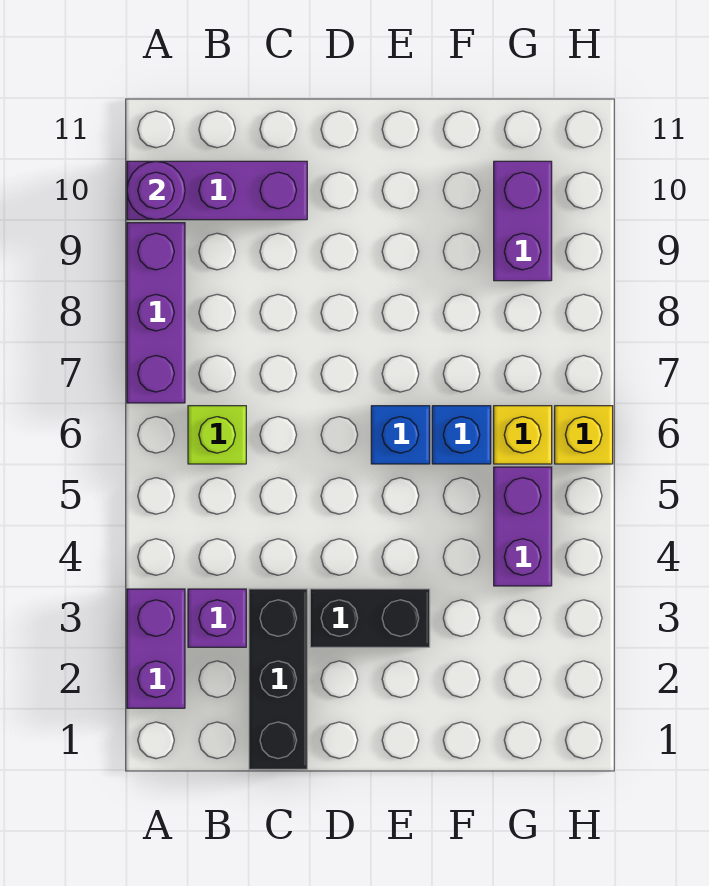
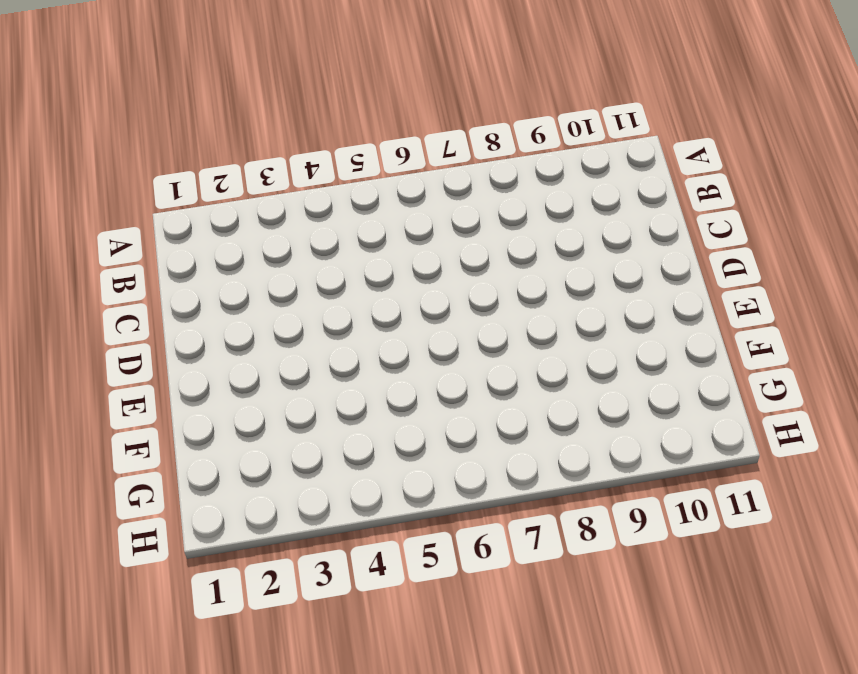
none -> purple 1x2 brick [127,589,185,708]
none -> purple 1x3 brick [127,223,185,403]
none -> purple 1x3 brick [127,161,307,220]

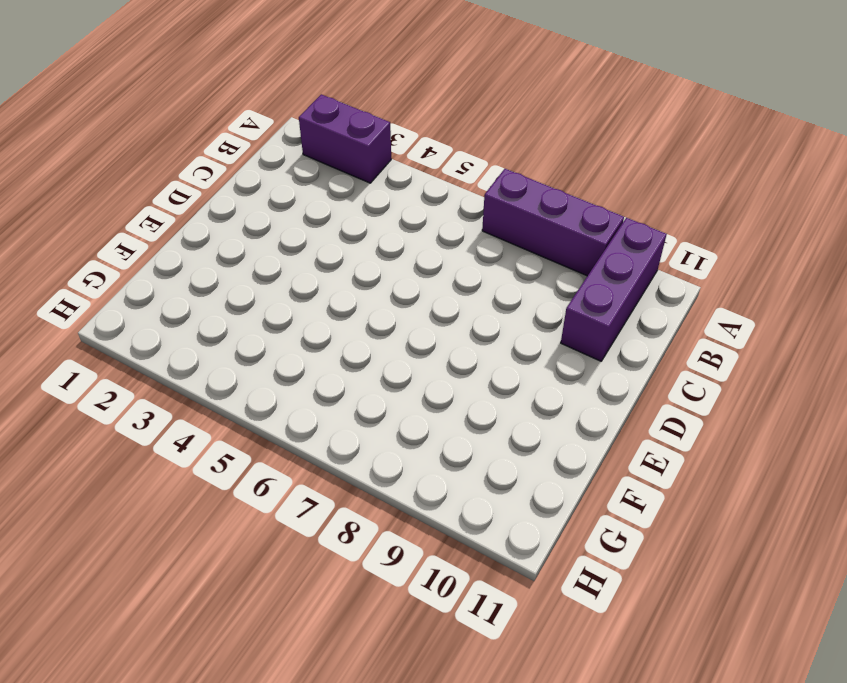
none -> purple 1x1 brick [188,589,246,647]
none -> lime 1x1 brick [188,406,246,464]
none -> black 1x3 brick [249,589,307,769]

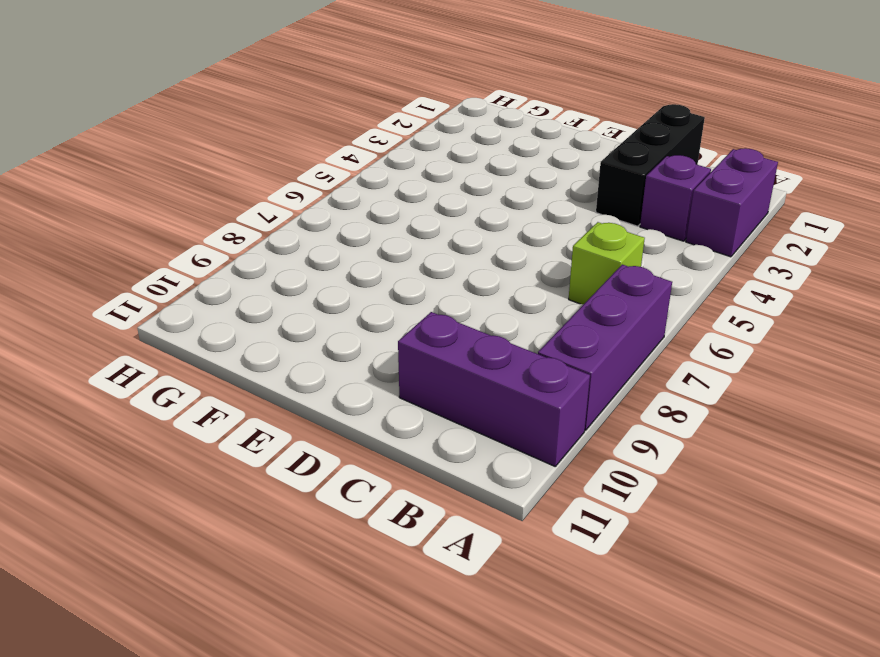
none -> black 1x2 brick [310,589,430,647]
none -> blue 1x1 brick [371,406,430,464]
none -> blue 1x1 brick [432,406,491,464]

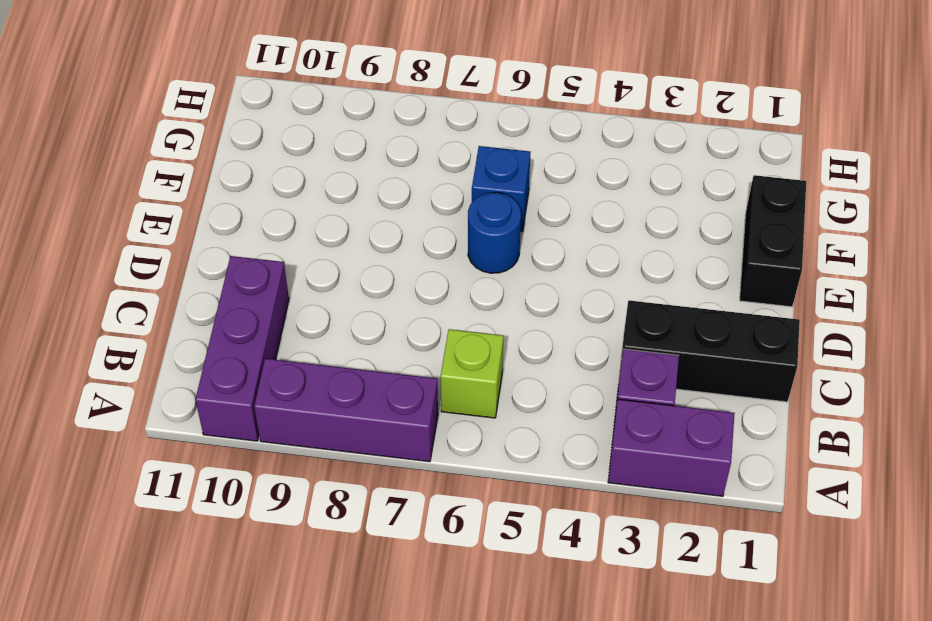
black 1x2 brick [740,175,806,307] -> black 1x2 brick moved to [310,589,430,647]
blue 1x1 round brick [468,192,521,273] -> blue 1x1 brick [371,406,430,464]
none -> purple 1x2 brick [494,467,552,586]
none -> yellow 1x1 brick [494,406,552,464]
none -> purple 1x2 brick [494,161,552,281]

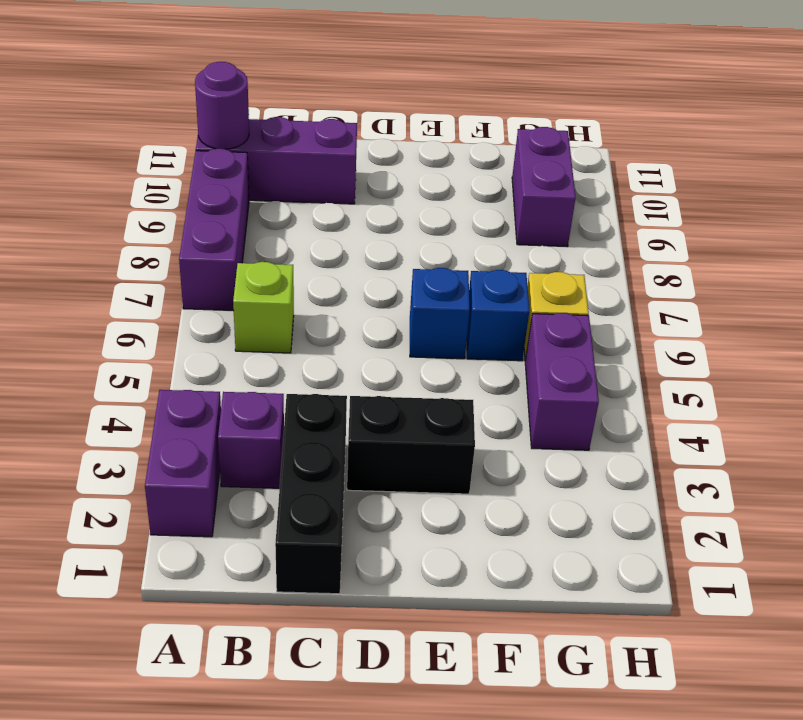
none -> yellow 1x1 brick [555,406,613,464]

